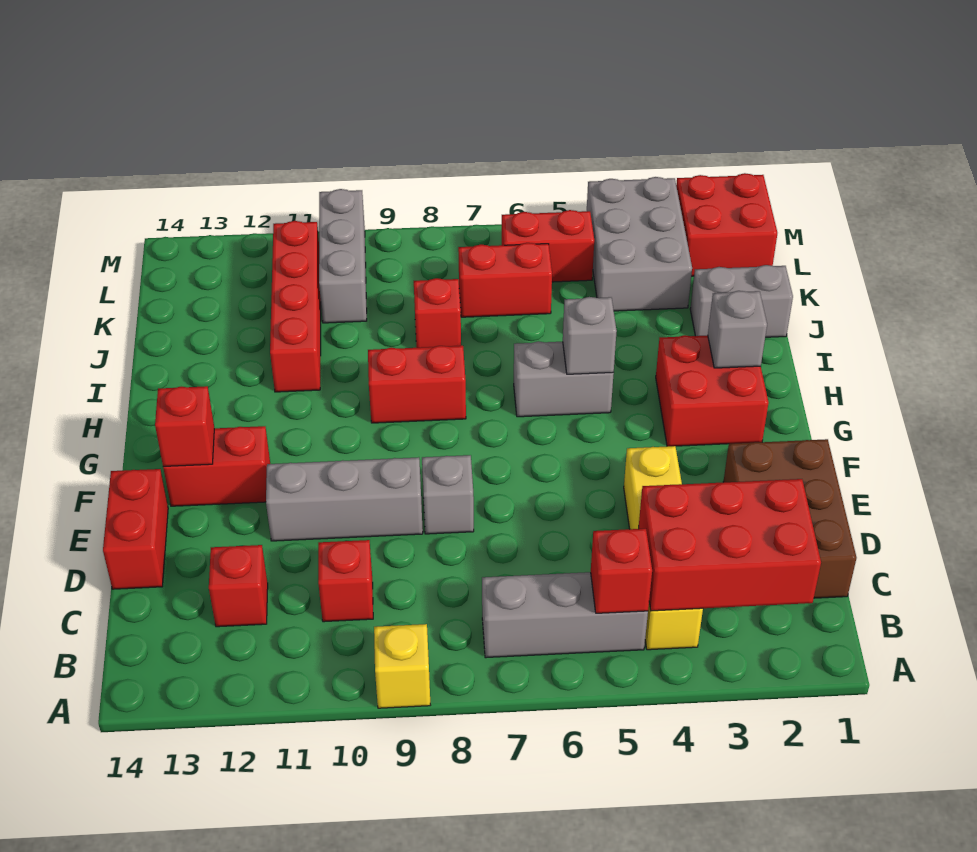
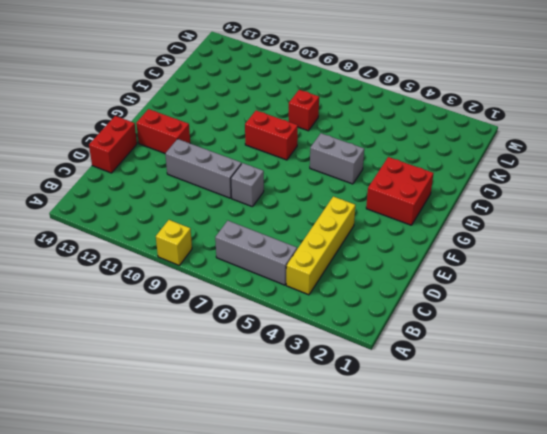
none -> brown 2x3 brick [723,439,856,598]
none -> red 1x1 brick [318,540,373,622]
none -> red 1x1 brick [209,545,268,627]

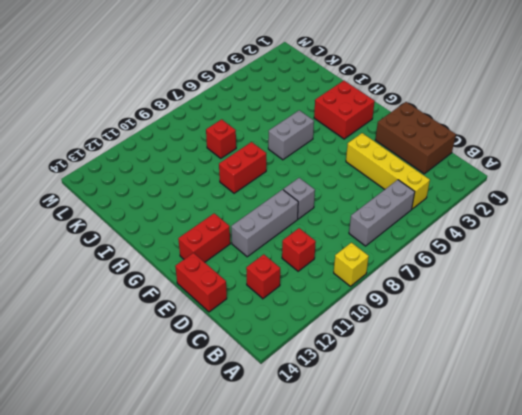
none -> red 1x4 brick [270,221,321,392]
none -> grey 1x2 brick [690,265,793,337]
none -> grey 2x3 brick [587,177,692,311]

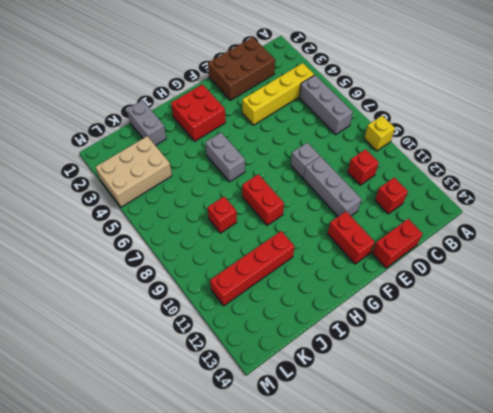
tan 2x3 brick [96,136,172,207] -> grey 2x3 brick [587,177,692,311]
none -> red 1x2 brick [458,243,552,317]
none -> grey 1x3 brick [319,189,367,323]
none -> red 2x2 brick [676,173,777,276]

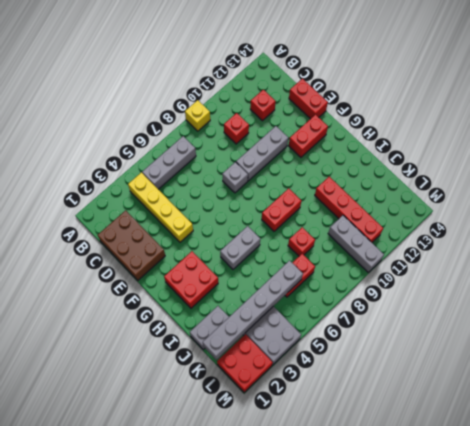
grey 1x6 brick [203,261,303,360] -> none
none -> red 1x2 brick [502,210,594,282]
none -> red 2x3 brick [639,479,821,611]
none -> red 1x1 brick [591,529,652,613]

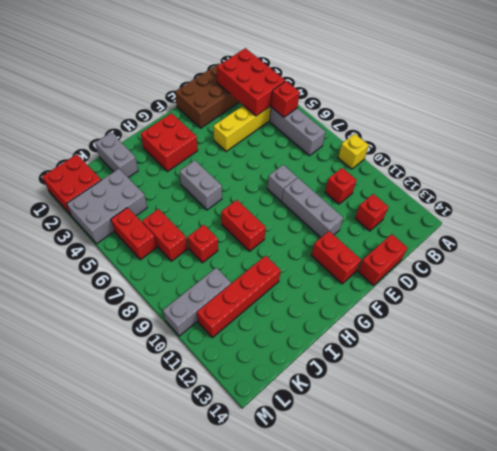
none -> red 1x1 brick [155,386,214,466]
none -> grey 1x1 brick [708,291,767,368]
none -> grey 1x1 brick [563,297,617,374]

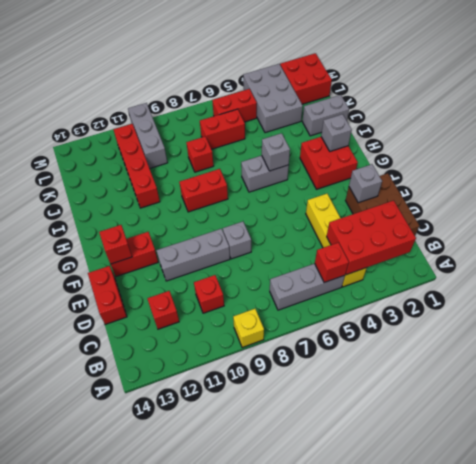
grey 1x1 brick [349,164,382,203] -> none

